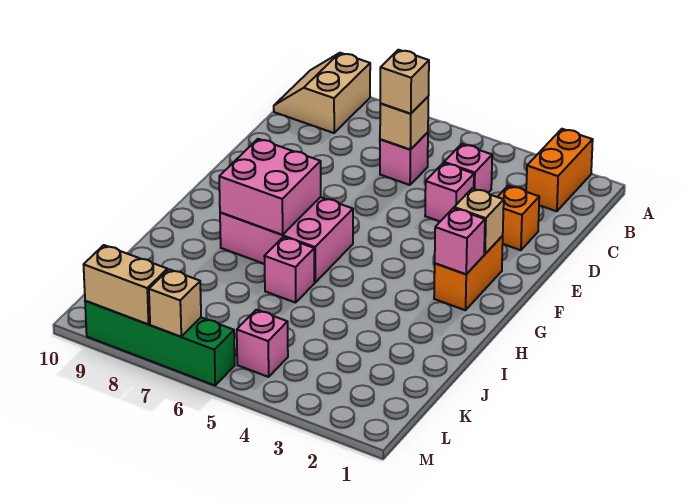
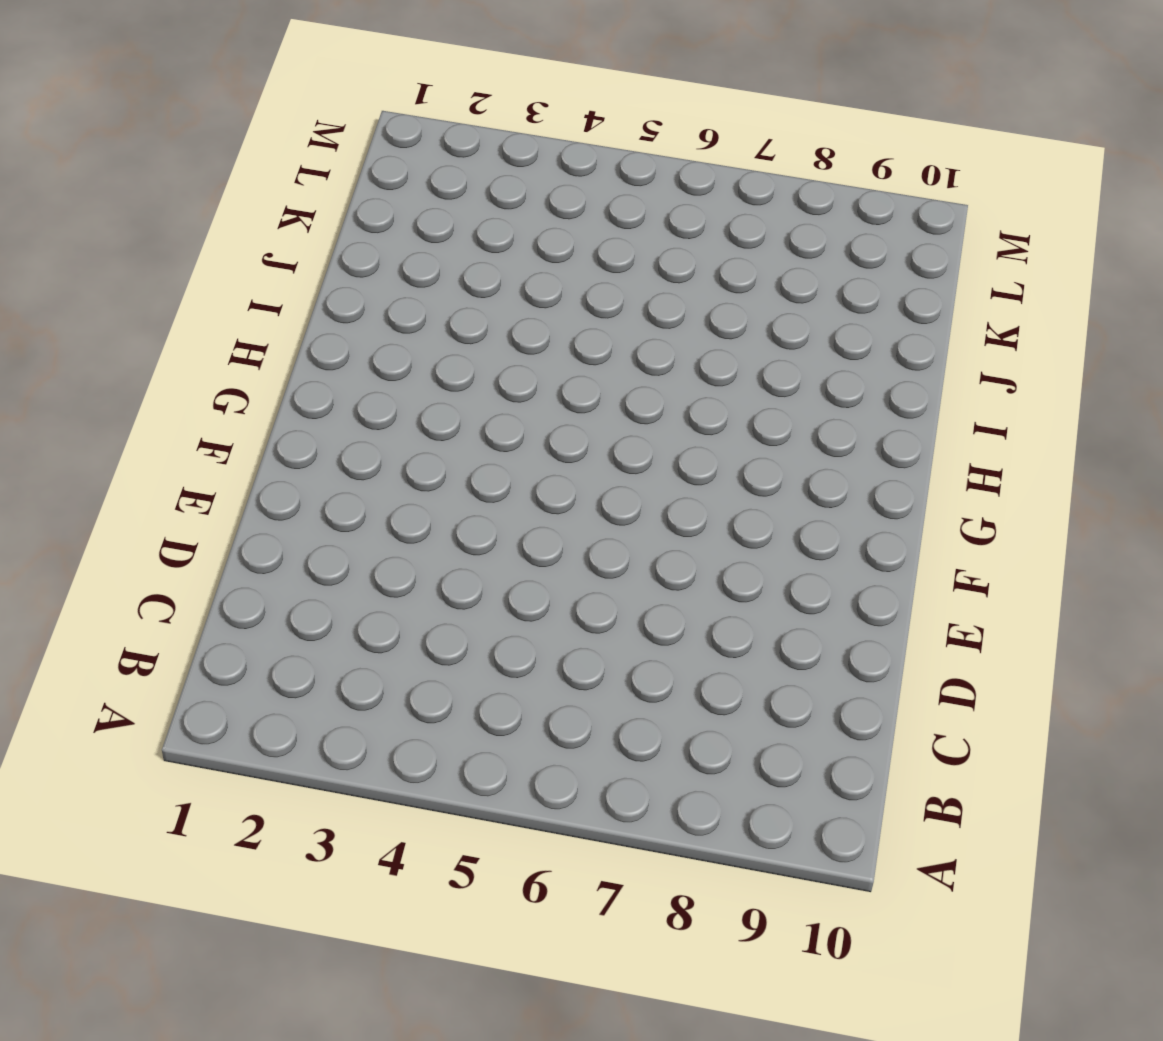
none -> orange 1x2 brick [526,129,593,211]
none -> tan 2x2 slope [274,53,370,133]
none -> pink 1x1 brick [444,144,492,193]

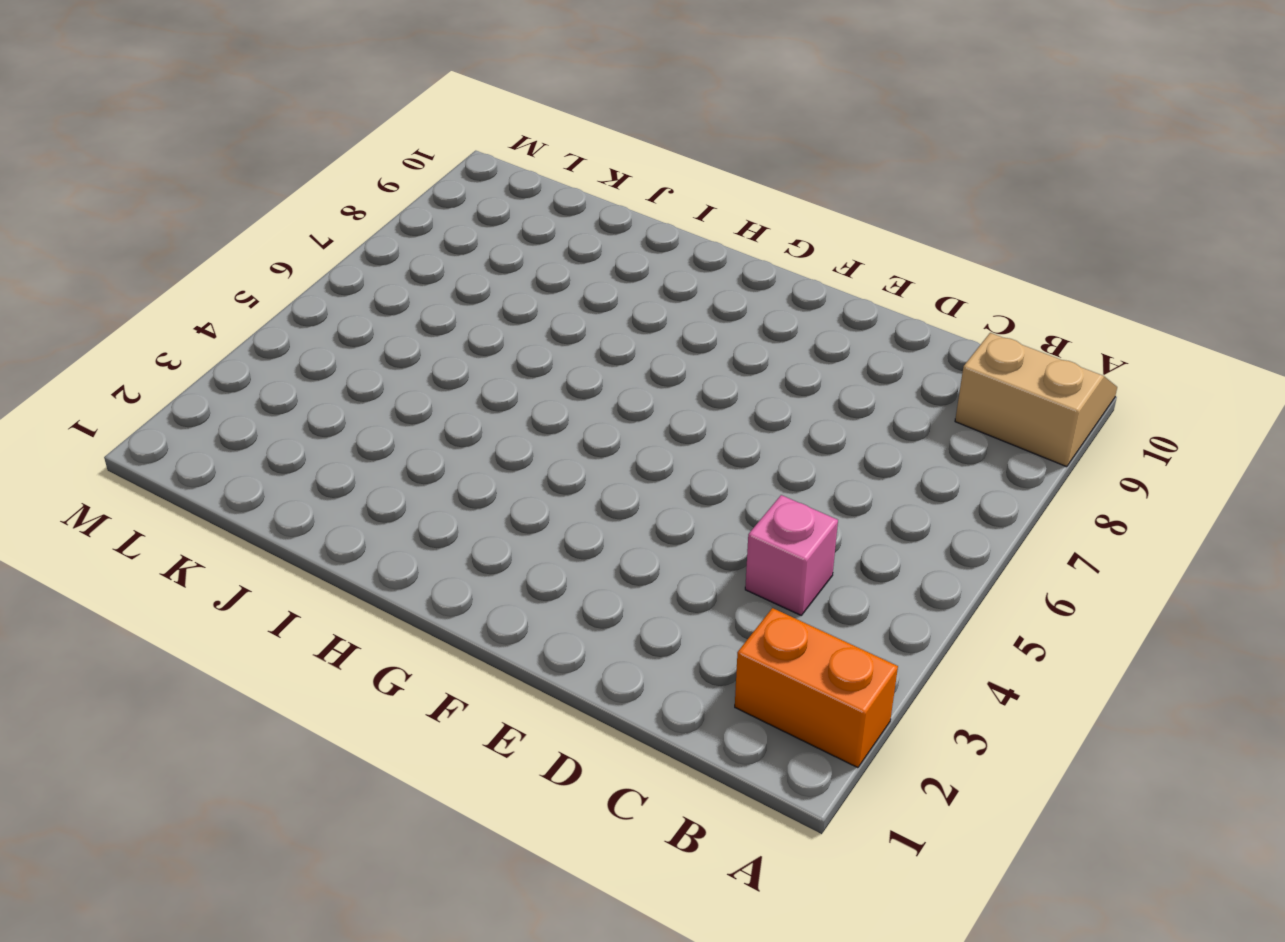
none -> pink 1x1 brick [380,132,428,185]
none -> orange 1x1 brick [498,186,539,250]
none -> pink 1x1 brick [425,163,474,221]

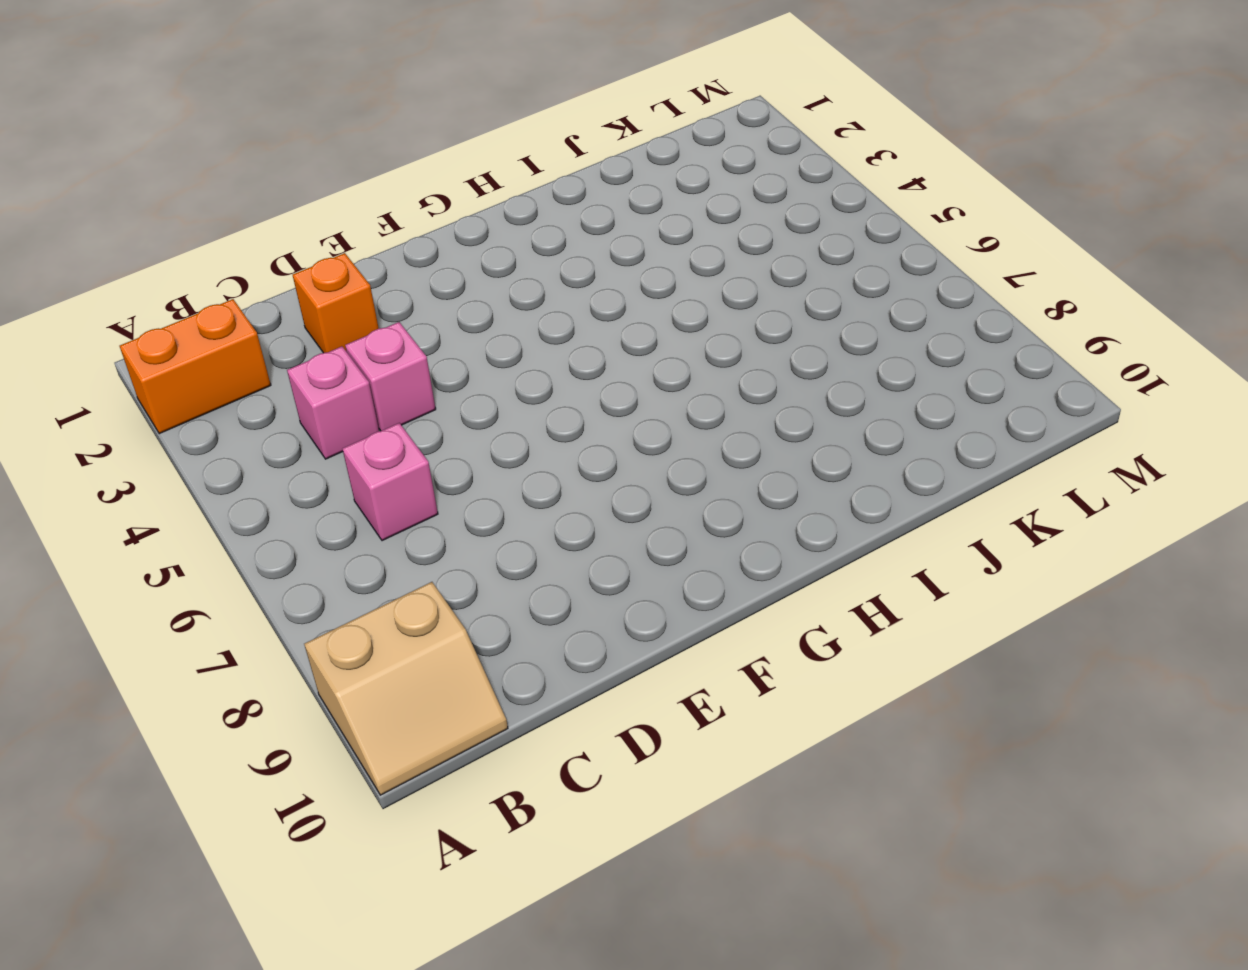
none -> orange 1x2 brick [434,236,503,310]
none -> pink 2x3 brick [220,197,353,282]
none -> pink 1x1 brick [264,237,314,303]

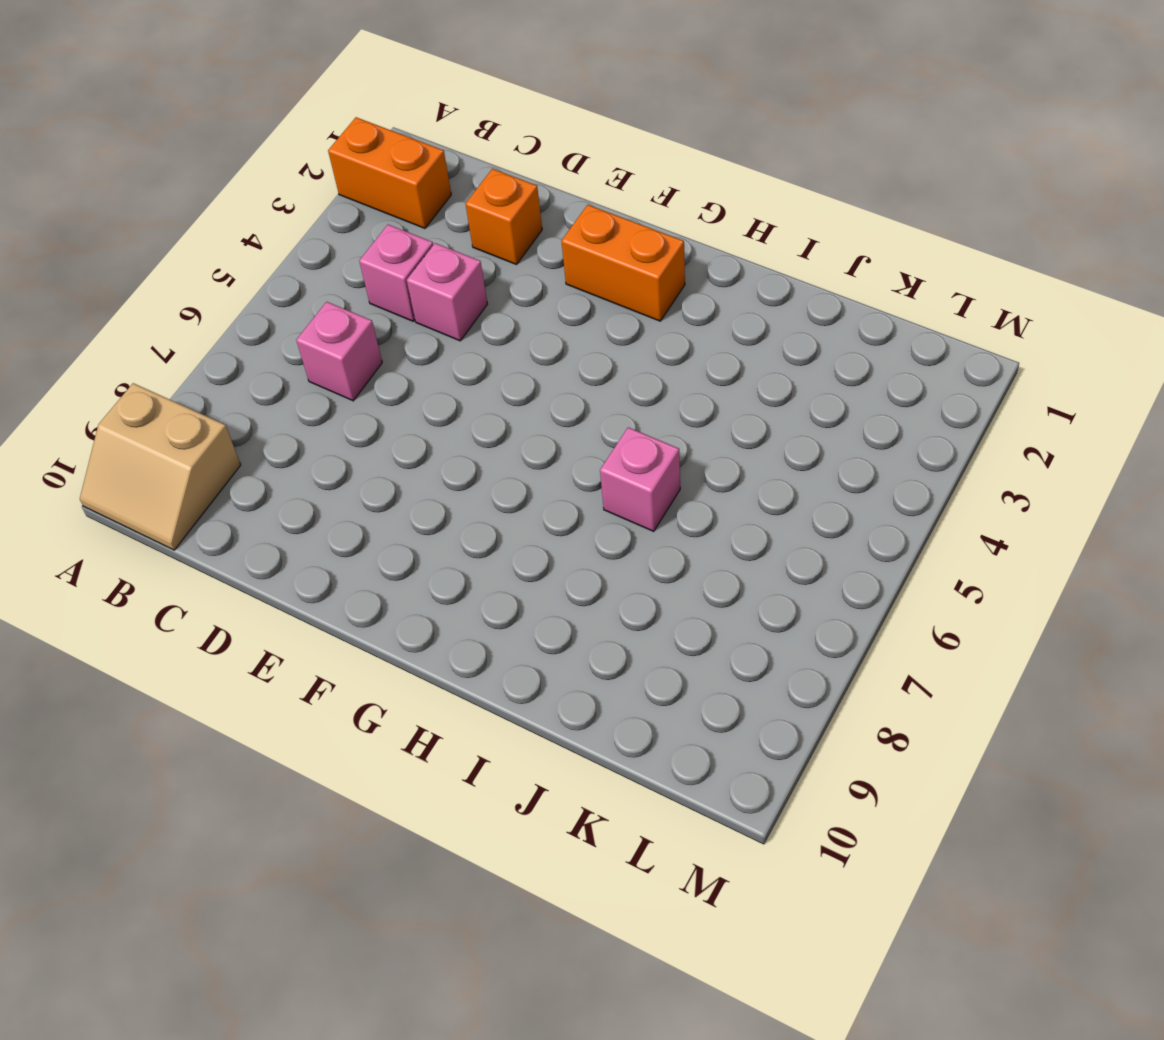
none -> pink 2x3 brick [220,197,353,282]
none -> pink 1x1 brick [237,310,288,377]
none -> green 1x4 brick [85,301,235,385]

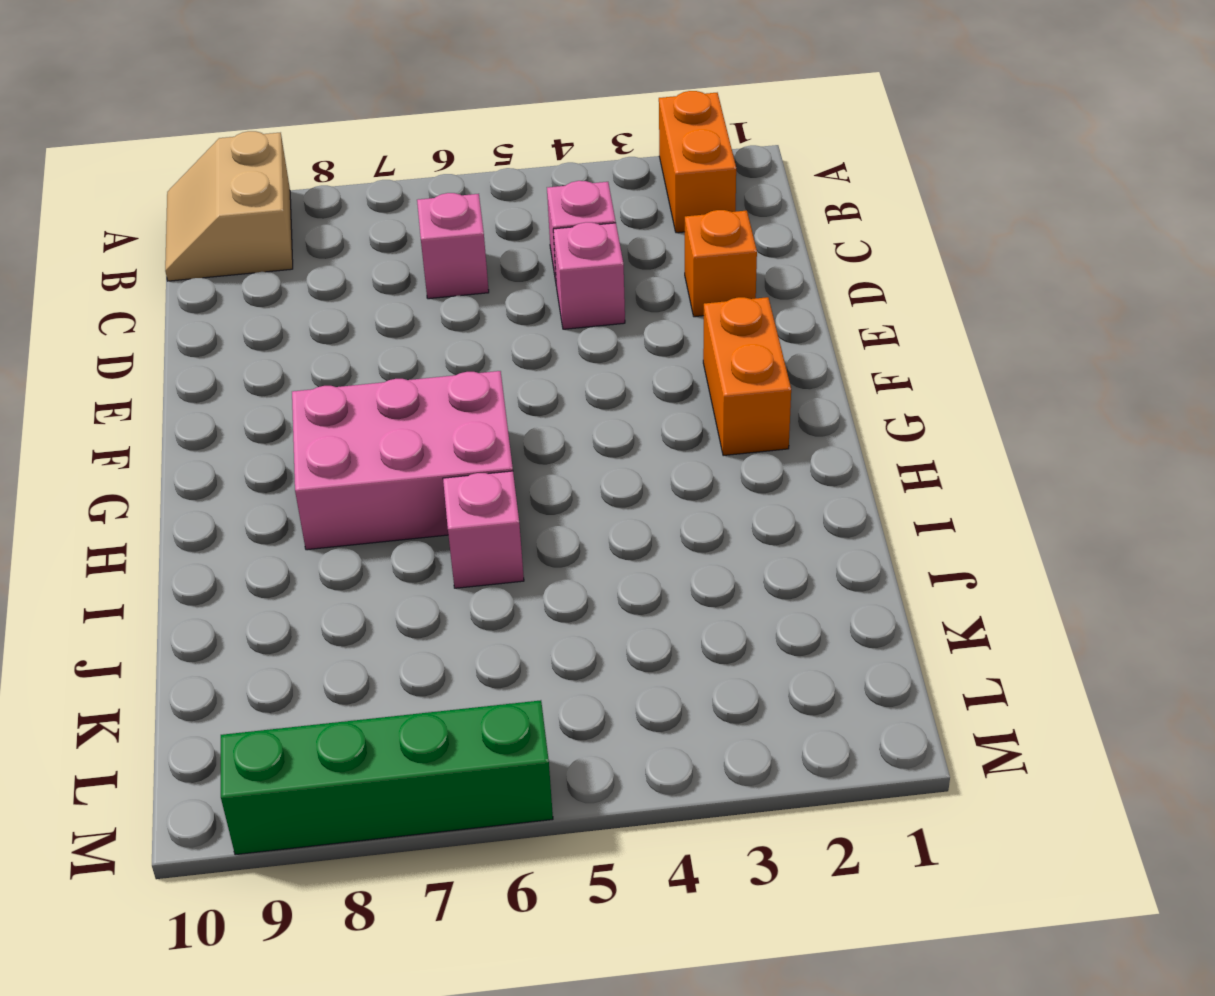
none -> pink 1x1 brick [237,310,288,377]
none -> tan 1x1 brick [380,97,428,150]
none -> tan 1x1 brick [454,188,504,254]

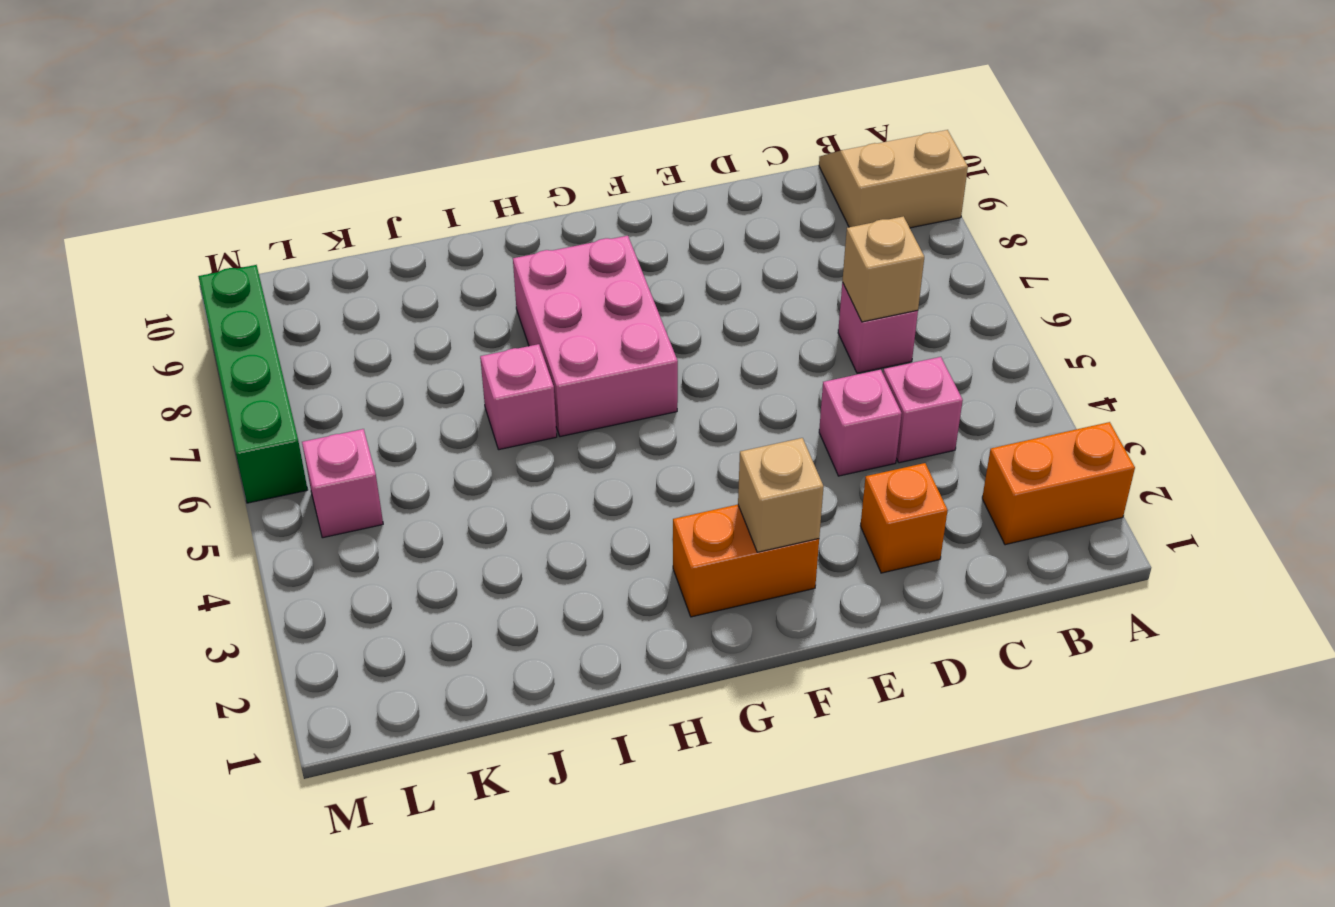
none -> pink 1x1 brick [435,208,485,274]
none -> pink 2x2 brick [219,139,321,235]
none -> tan 1x1 brick [149,269,201,337]

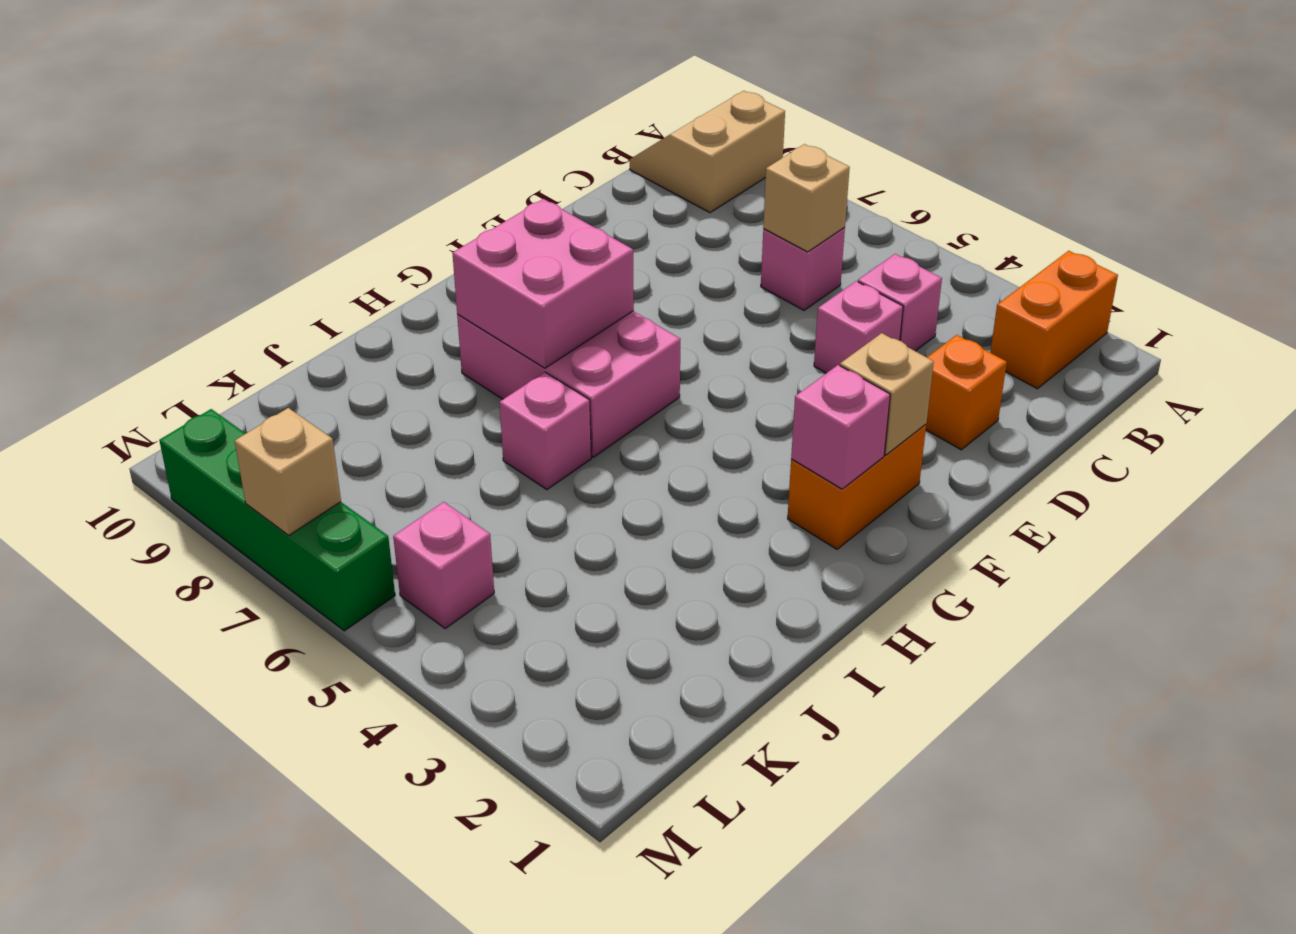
none -> tan 1x2 brick [84,245,167,324]
none -> tan 1x1 brick [380,50,429,114]

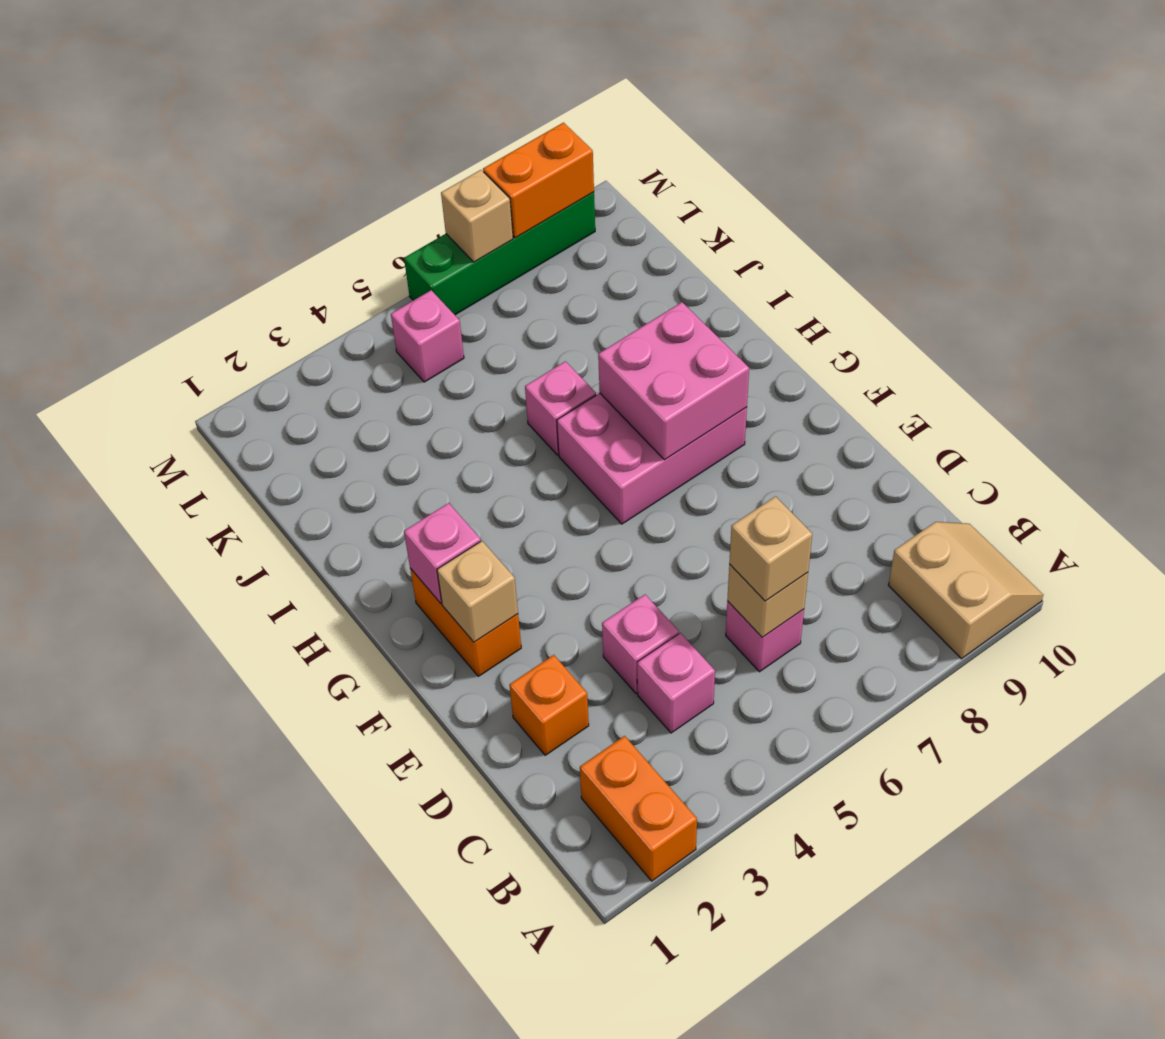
orange 1x2 brick [483,123,594,238] -> tan 1x2 brick [84,245,167,324]

